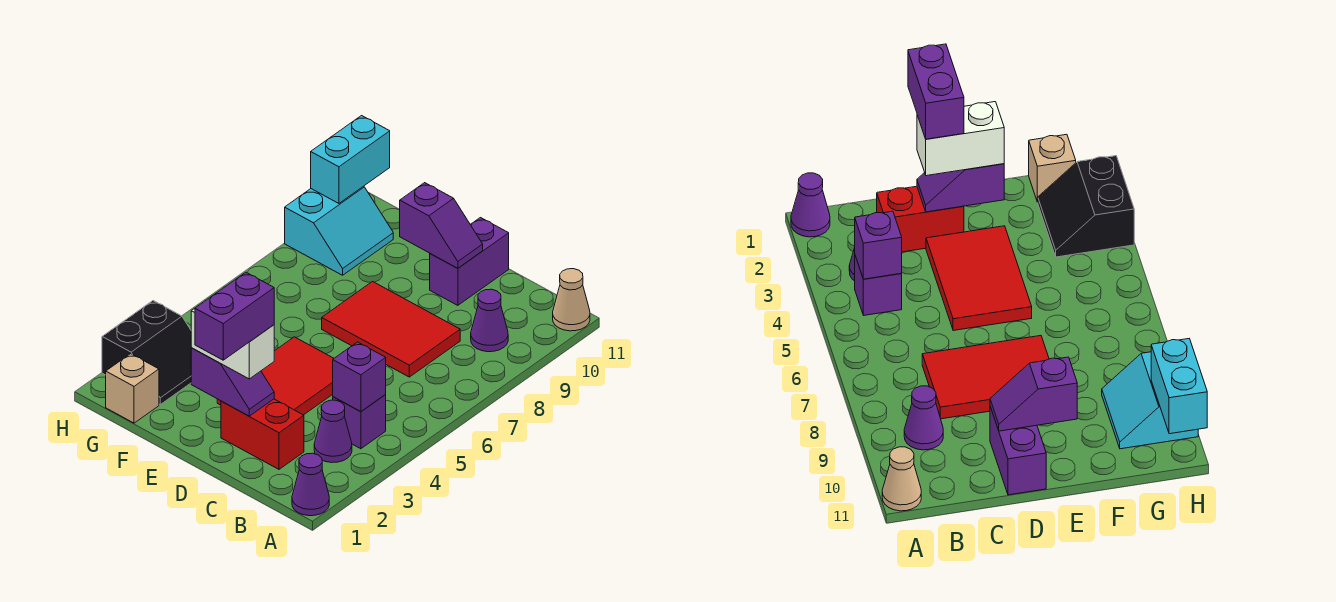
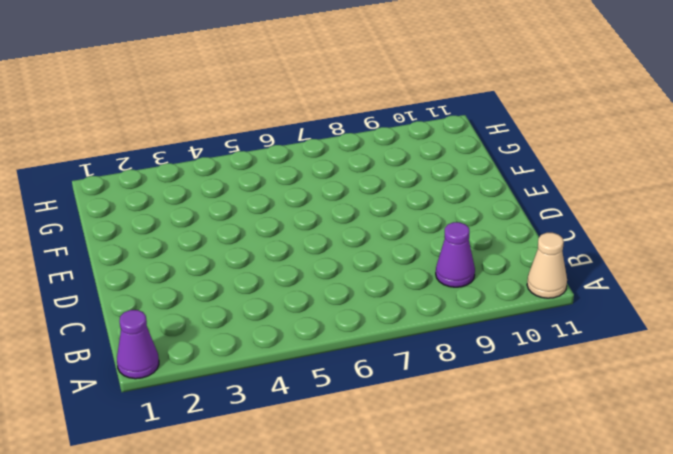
none -> purple 1x1 cone [314,400,352,463]
none -> purple 1x1 brick [333,395,386,449]
none -> red 1x2 brick [221,399,304,469]

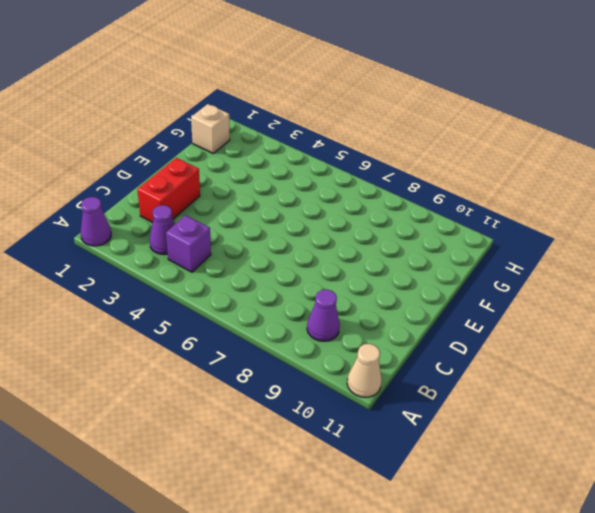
none -> red 2x3 tile [322,282,460,377]
none -> red 2x3 tile [217,337,334,415]
none -> purple 1x2 brick [430,218,509,305]

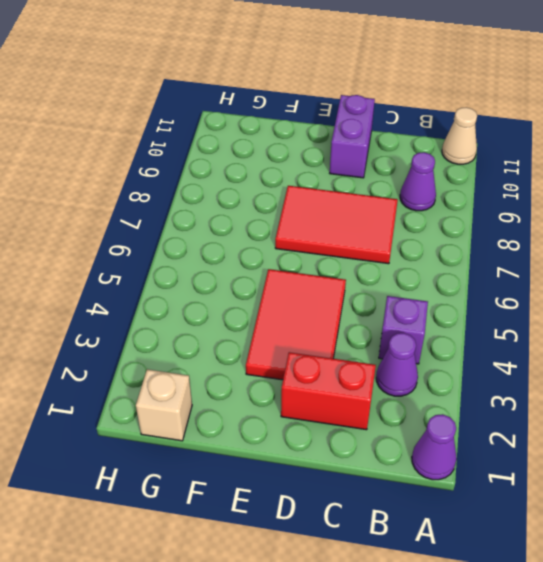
none -> black 2x2 slope [102,301,191,405]
none -> cyan 2x2 slope [285,186,393,275]
none -> purple 1x1 brick [333,342,386,412]

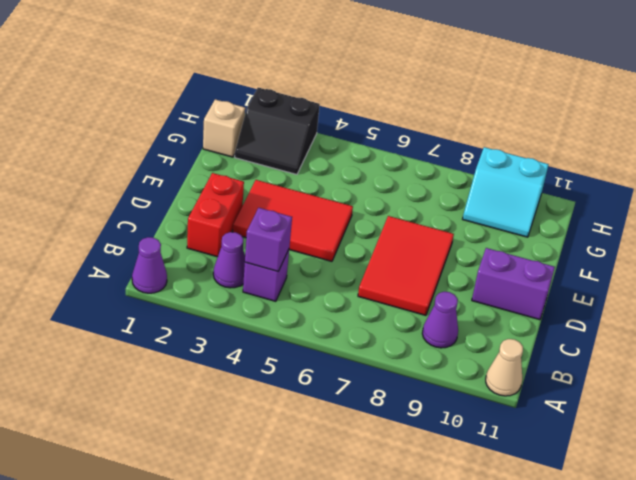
none -> purple 1x2 slope [191,348,274,416]
none -> purple 1x2 slope [400,183,483,268]
none -> cyan 1x2 brick [311,116,390,203]

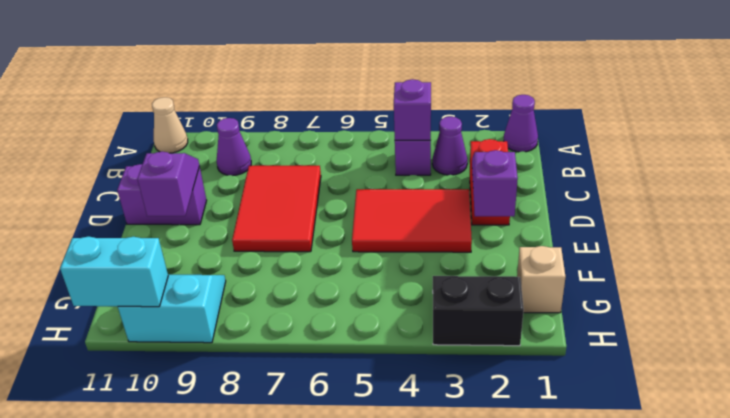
none -> white 1x2 brick [191,308,274,379]
none -> purple 1x2 brick [195,272,274,360]

